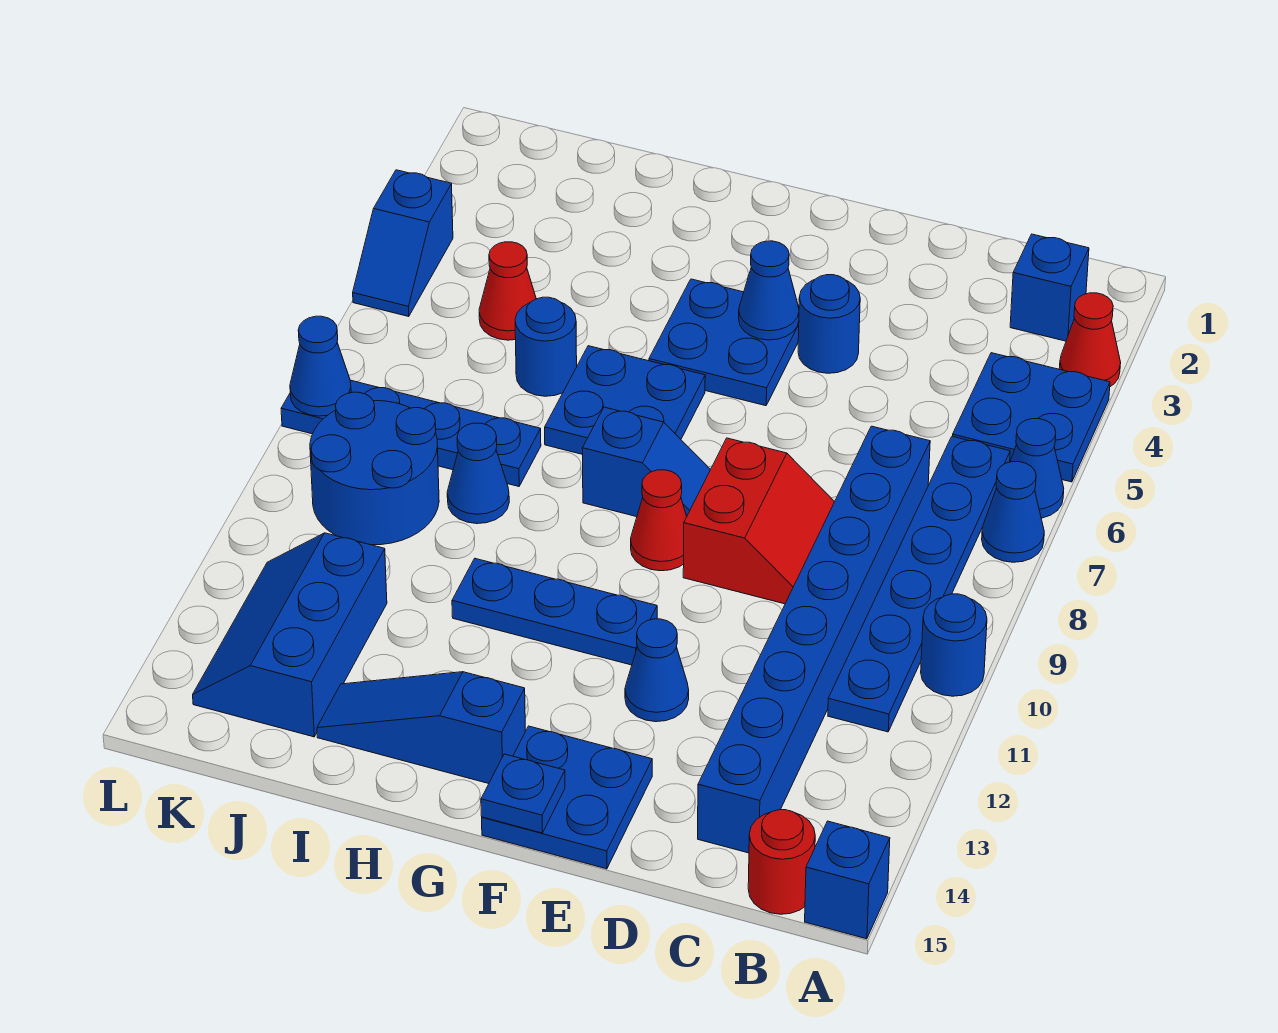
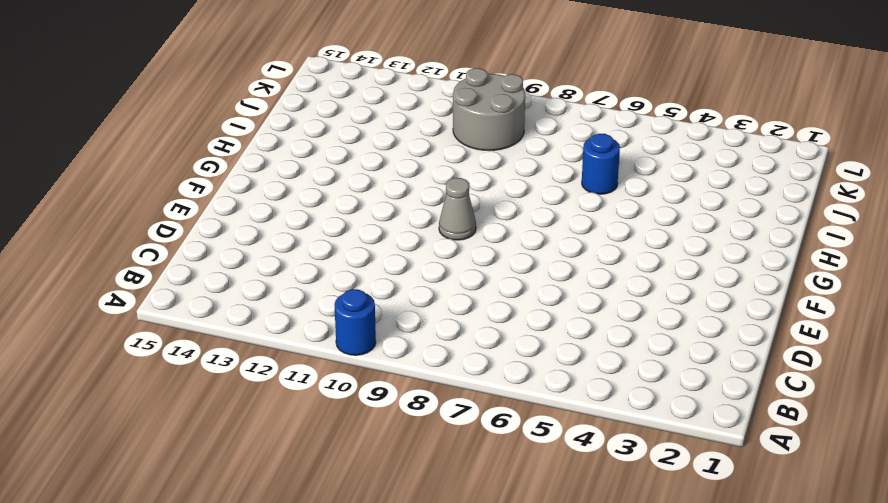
grey 1x1 cone [439,178,476,240] -> red 1x1 cone [631,470,687,571]
grey 2x2 round brick [453,68,525,150] -> blue 2x2 round brick [310,392,439,545]
none -> red 1x1 cone [1059,293,1121,387]
none -> blue 2x2 plate [953,353,1110,482]
none -> blue 1x1 cone [1010,419,1064,518]
none -> blue 1x1 cone [982,462,1044,562]

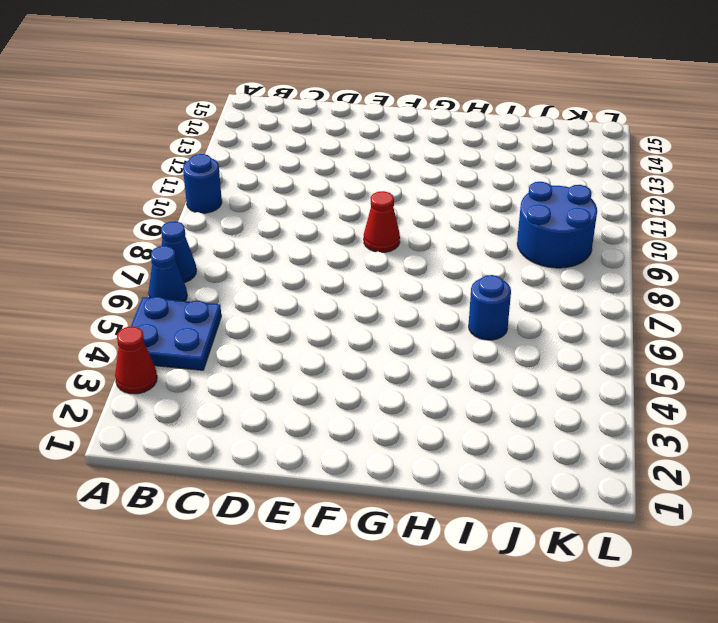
none -> blue 1x1 brick [805,821,890,939]
none -> blue 1x1 brick [1010,234,1089,341]
none -> blue 1x6 plate [828,436,1010,732]
none -> red 1x1 round brick [748,810,815,914]

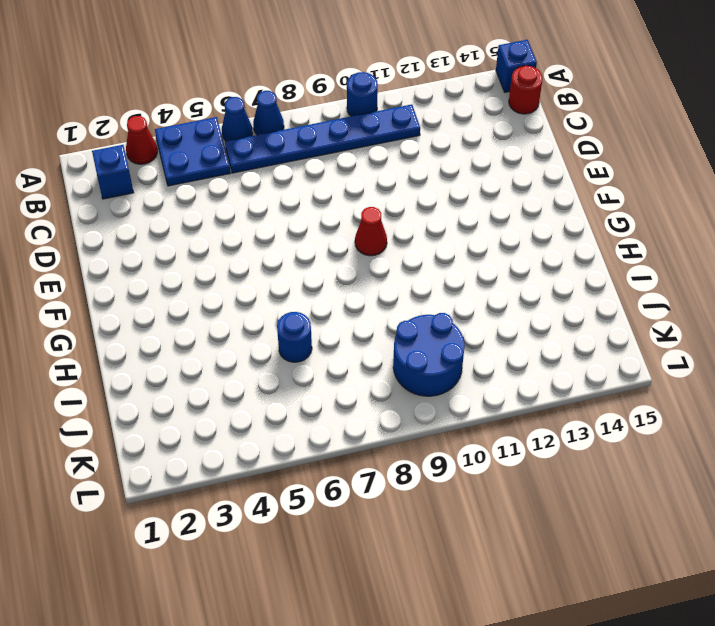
none -> blue 1x8 brick [698,426,930,853]
none -> red 2x2 slope [683,438,834,604]
none -> blue 1x1 round brick [798,275,860,373]
none -> blue 1x1 cone [625,619,689,722]

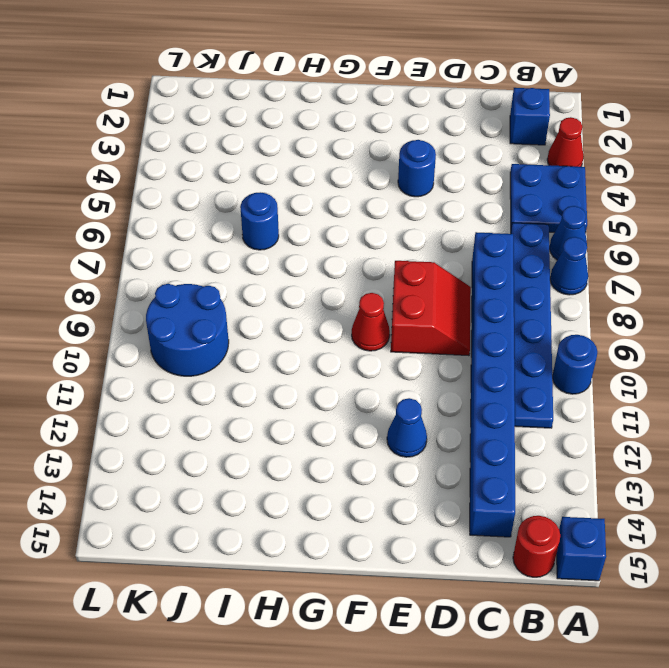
none -> blue 2x2 plate [482,726,652,869]
none -> blue 2x2 plate [649,279,799,406]
none -> blue 1x2 slope [582,407,710,517]
none -> blue 1x3 plate [452,559,657,665]

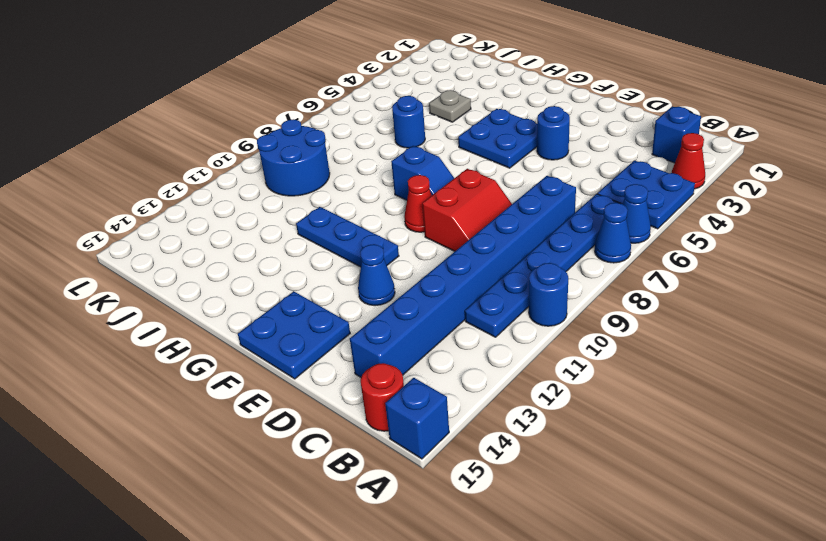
grey 1x1 plate [429,90,471,122] -> none
none -> blue 2x2 plate [545,346,705,455]
none -> blue 1x3 slope [317,672,525,784]
none -> blue 1x4 plate [281,380,541,487]
none -> blue 1x1 cone [447,423,509,524]

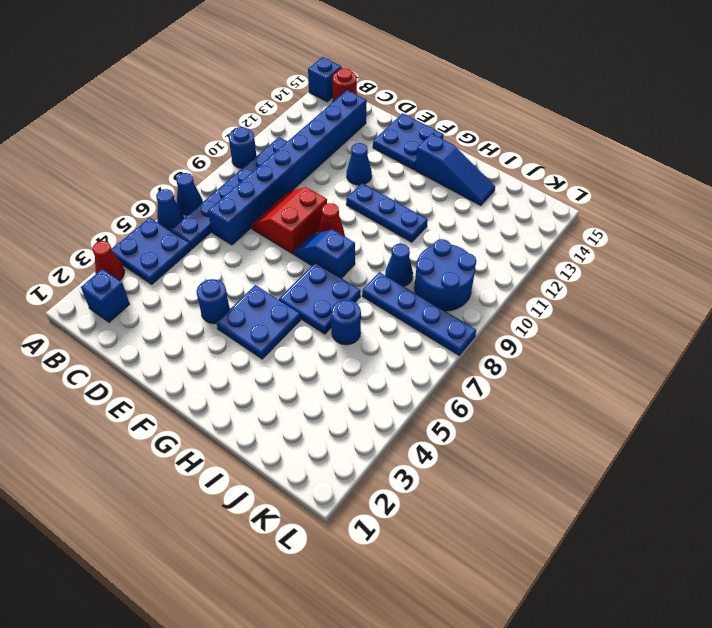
none -> red 1x1 cone [479,242,536,340]
none -> blue 2x3 slope [193,533,387,737]
none -> blue 1x2 slope [353,170,453,317]
none -> blue 1x1 cone [739,241,799,340]

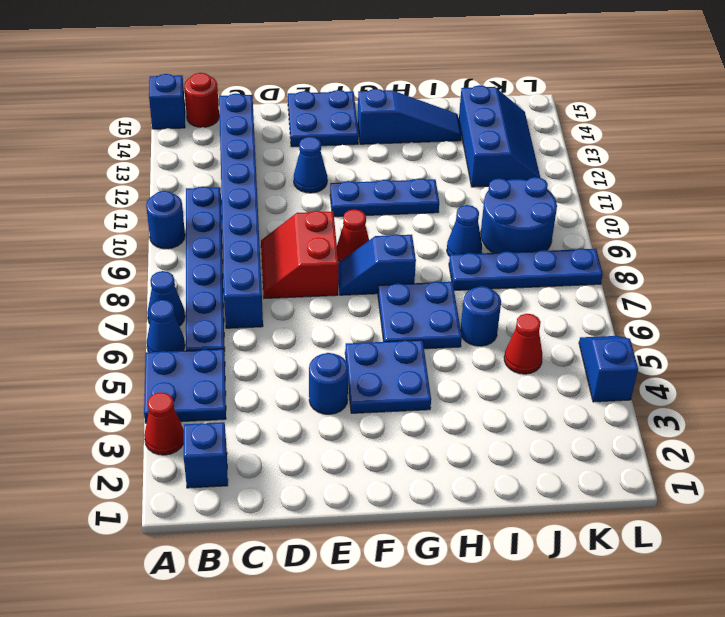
none -> blue 1x1 cone [739,241,799,340]
none -> blue 1x1 plate [481,754,565,833]
none -> blue 1x1 cone [290,316,351,416]

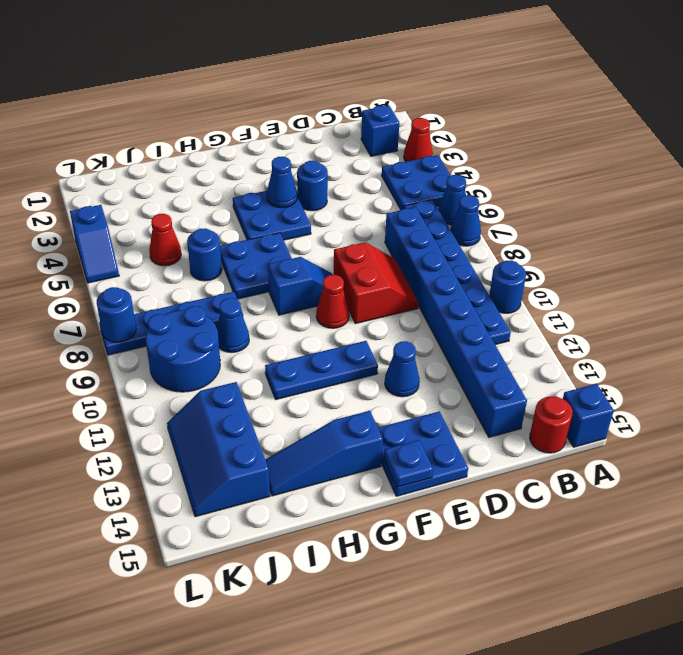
blue 1x1 round brick [97,287,136,342] -> blue 1x1 cone [290,316,351,416]

